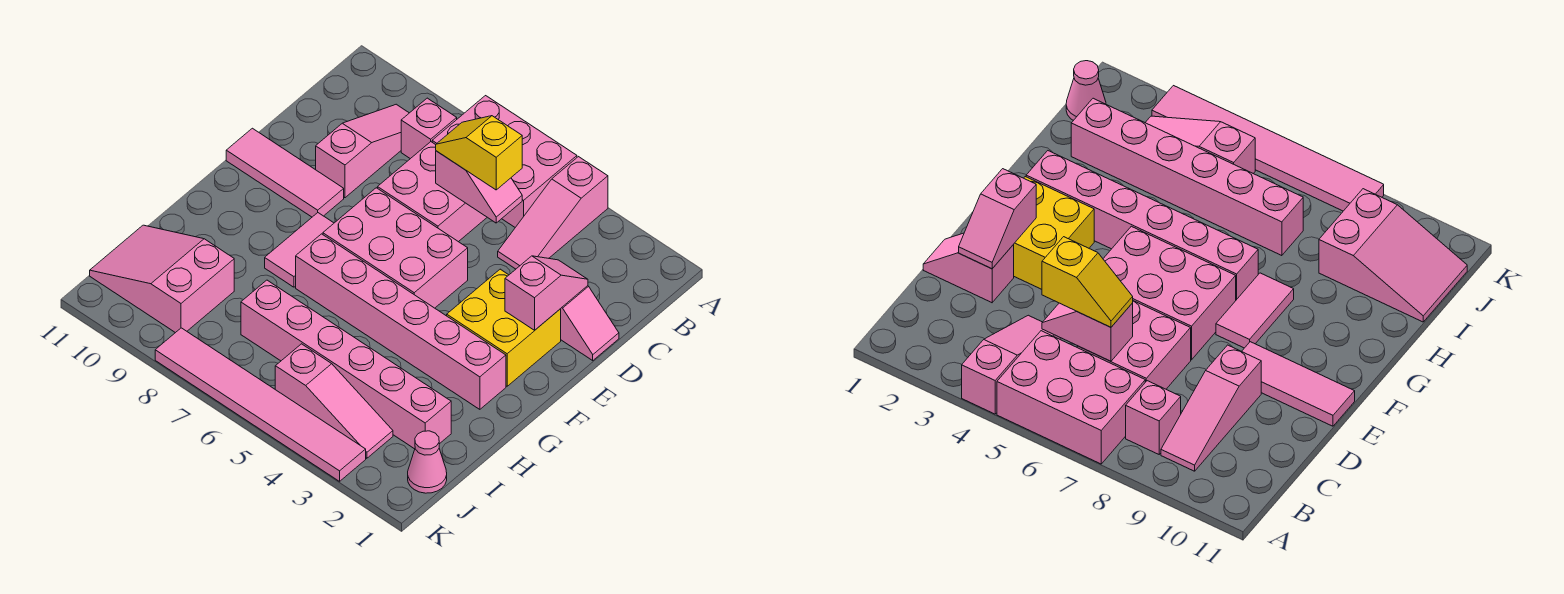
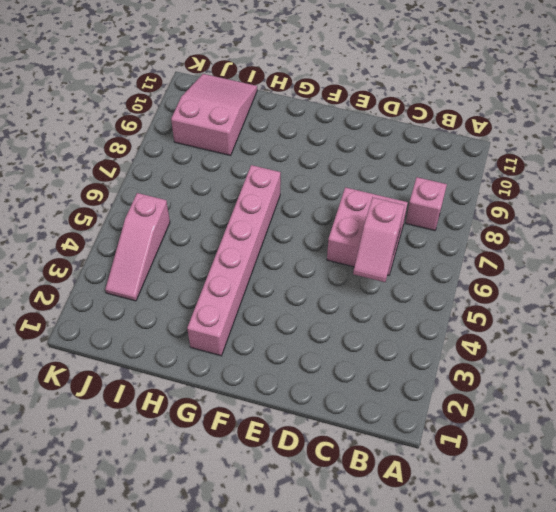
none -> pink 1x3 slope [498,157,608,269]
none -> pink 2x3 brick [432,96,577,227]
none -> pink 1x3 slope [316,104,409,198]

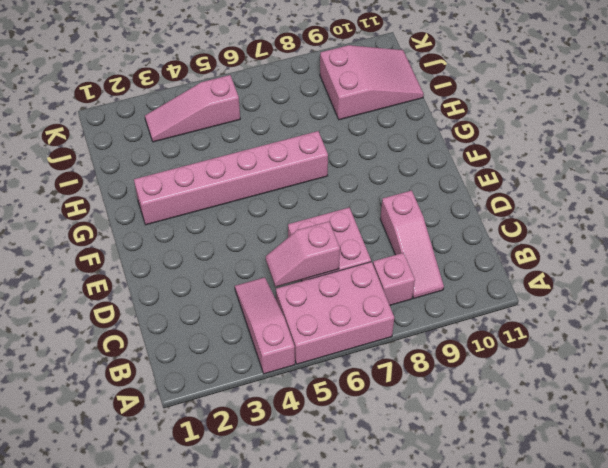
none -> pink 1x2 slope [561,286,619,361]
none -> yellow 2x2 brick [447,269,561,386]
none -> pink 2x3 brick [323,188,468,308]

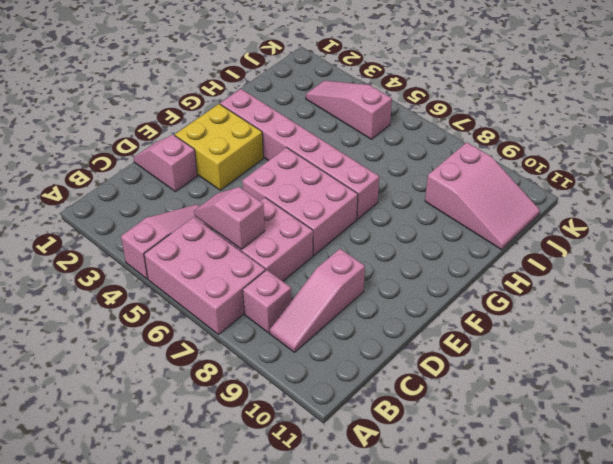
none -> pink 1x3 tile [226,128,344,217]
none -> pink 1x2 tile [265,213,334,287]
none -> pink 1x6 brick [241,280,451,449]

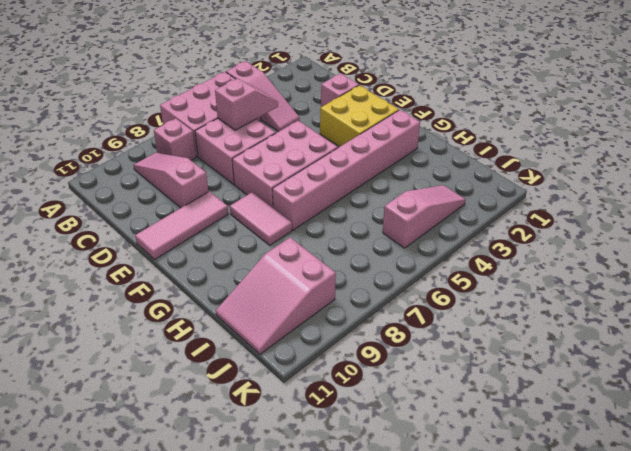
none -> pink 1x6 brick [241,280,451,449]
none -> pink 1x1 cone [408,431,447,493]
none -> pink 1x6 tile [155,328,366,481]

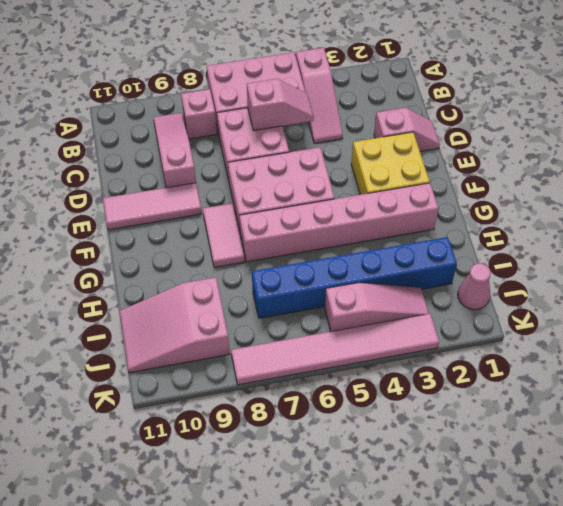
blue 1x6 brick [252,237,457,318] -> pink 1x6 brick [241,280,451,449]
none -> pink 1x2 slope [505,256,588,330]
none -> yellow 1x2 slope [436,116,522,190]

